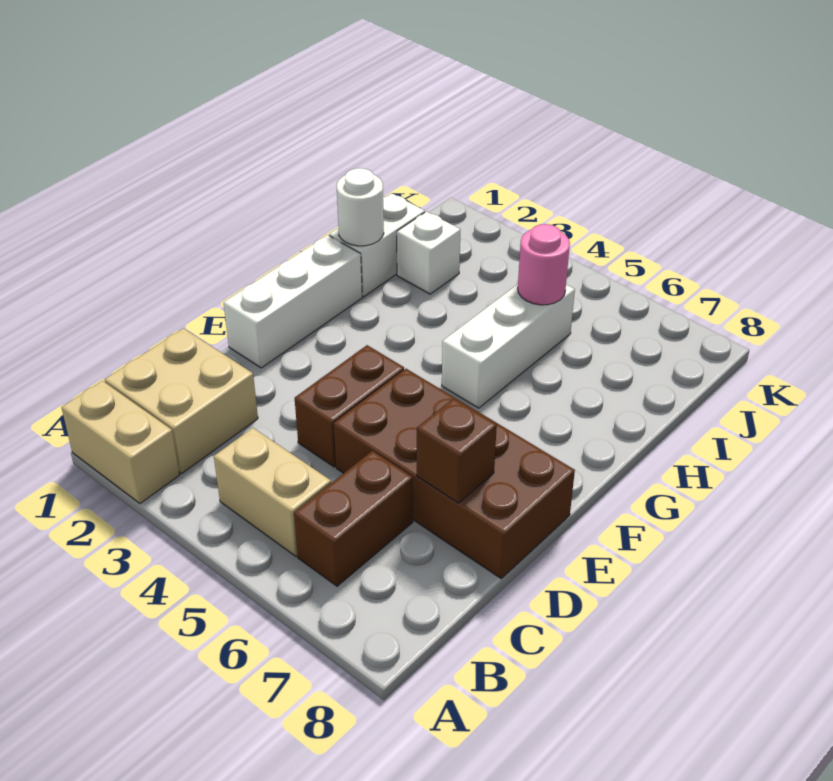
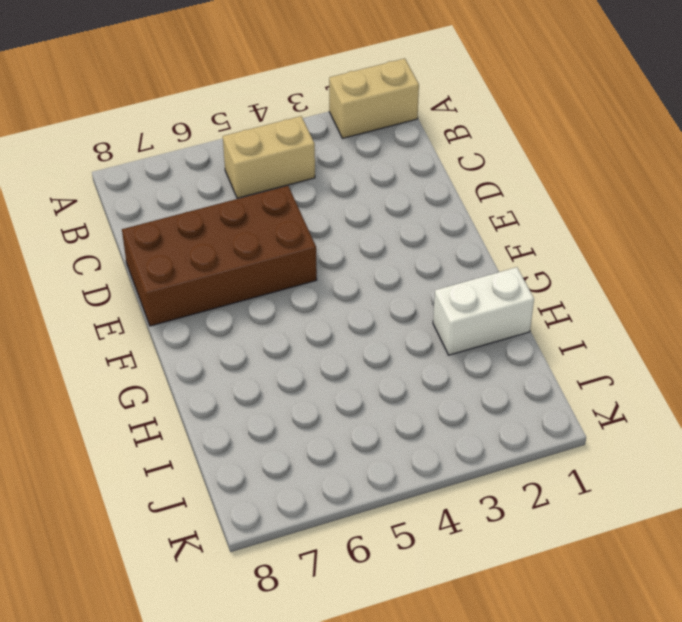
white 1x2 brick [433,267,534,355] -> white 1x2 brick turned to [329,193,425,297]
none -> tan 2x2 brick [105,328,258,473]
none -> brown 1x2 brick [294,451,413,586]
none -> brown 1x2 brick [295,345,404,467]

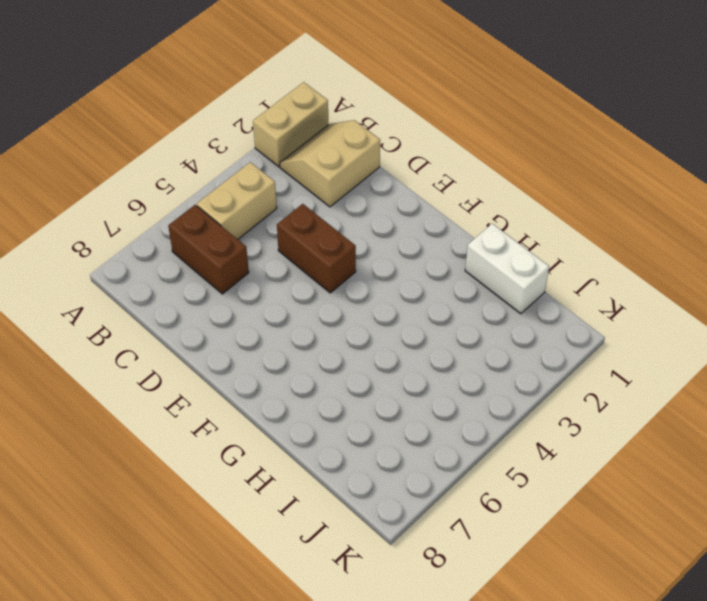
tan 2x2 slope [280,120,380,207] -> tan 2x2 brick [105,328,258,473]
none -> brown 2x4 brick [334,369,575,578]
none -> white 1x3 brick [224,235,362,368]
none -> white 1x3 brick [442,284,575,408]

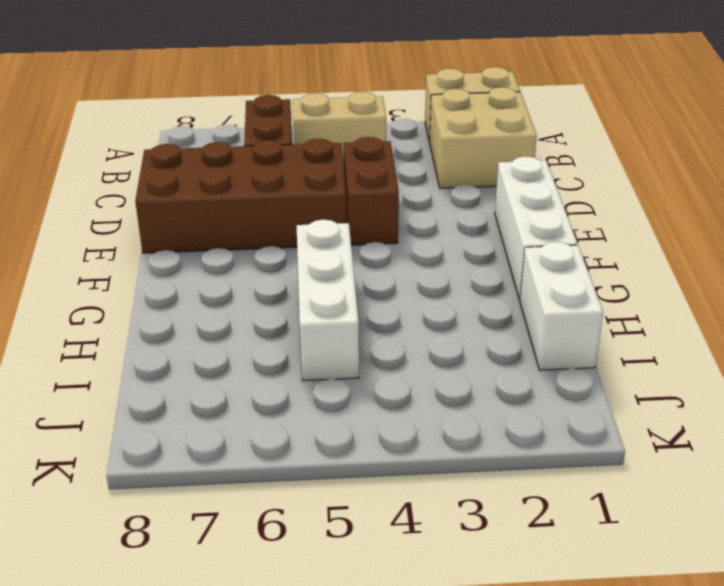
none -> white 1x1 brick [397,212,460,294]
none -> brown 1x1 brick [417,398,497,503]
none -> white 1x1 round brick [337,168,384,246]

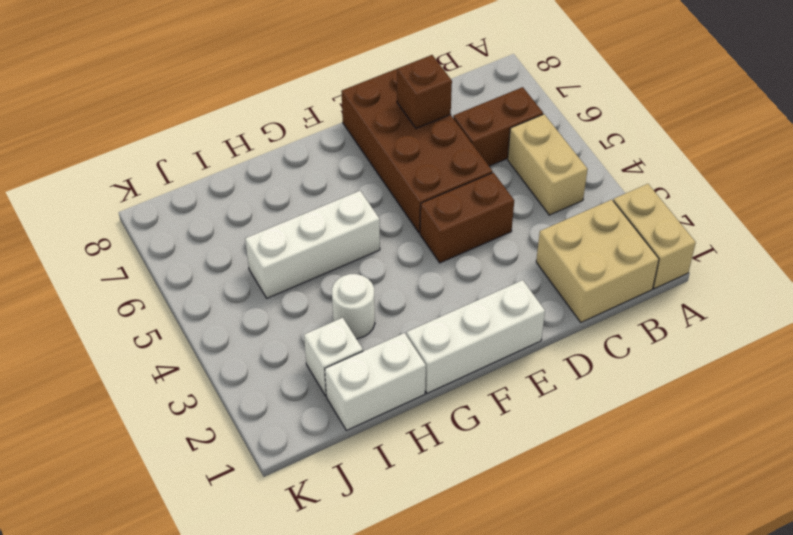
white 1x1 round brick [332,274,375,339] -> white 1x1 round brick moved to [337,168,384,246]
none -> pink 1x1 round brick [518,224,570,305]

